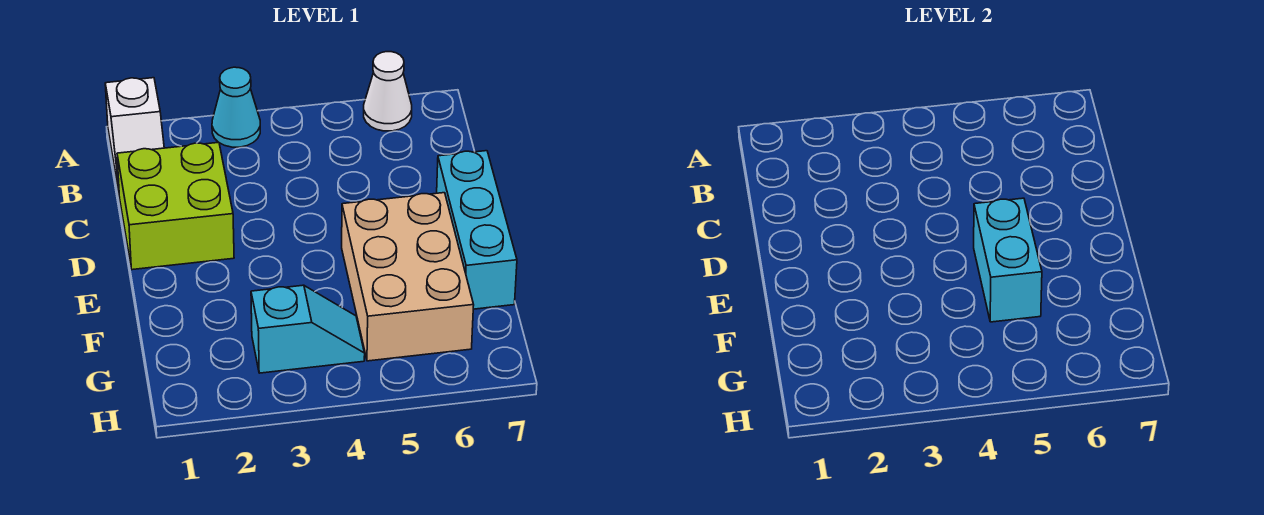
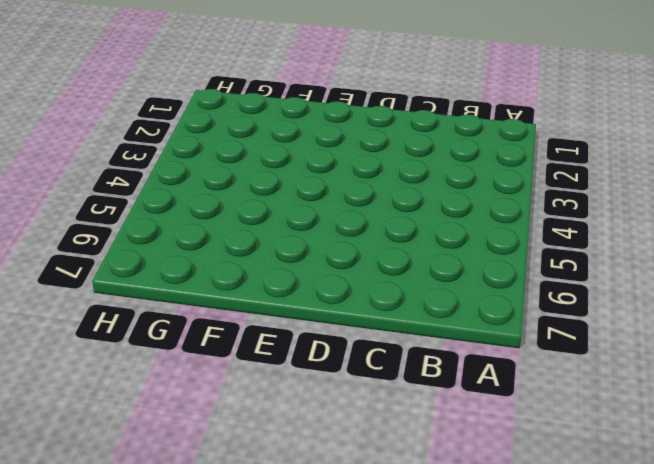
none -> white 1x2 slope [105,78,164,192]
none -> cyan 1x1 cone [212,67,260,147]

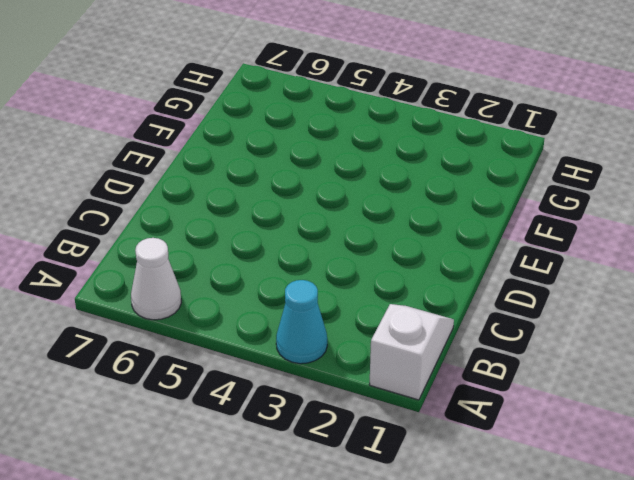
none -> lime 2x2 brick [117,142,234,270]
none -> cyan 1x3 brick [437,151,517,309]

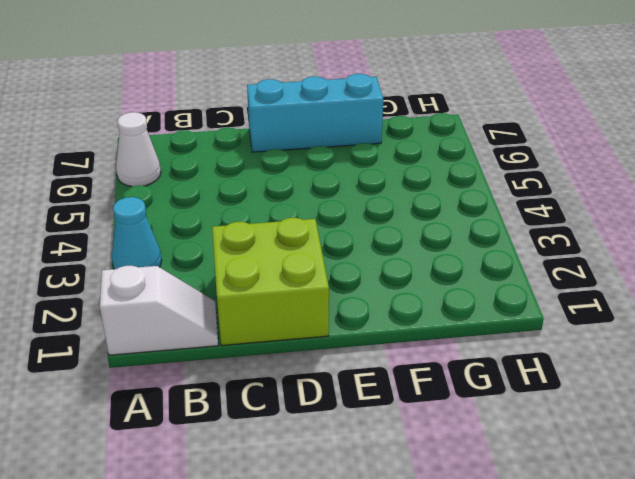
none -> tan 2x3 brick [342,193,474,361]
none -> cyan 1x2 slope [251,285,365,373]

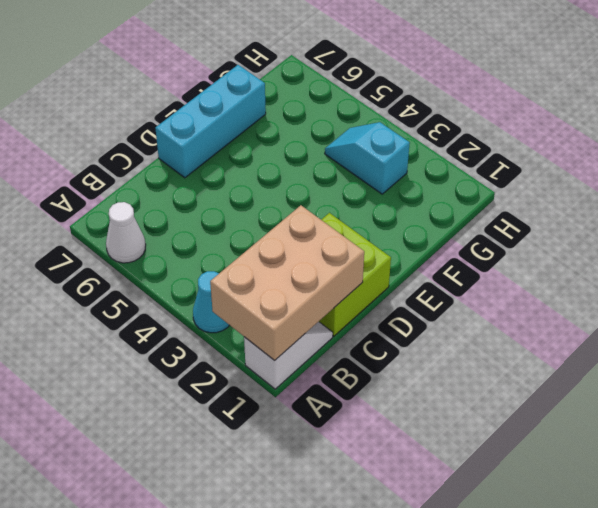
tan 2x3 brick [210,205,364,361] -> tan 2x3 brick moved to [342,193,474,361]
none -> cyan 1x2 brick [974,198,1042,322]

